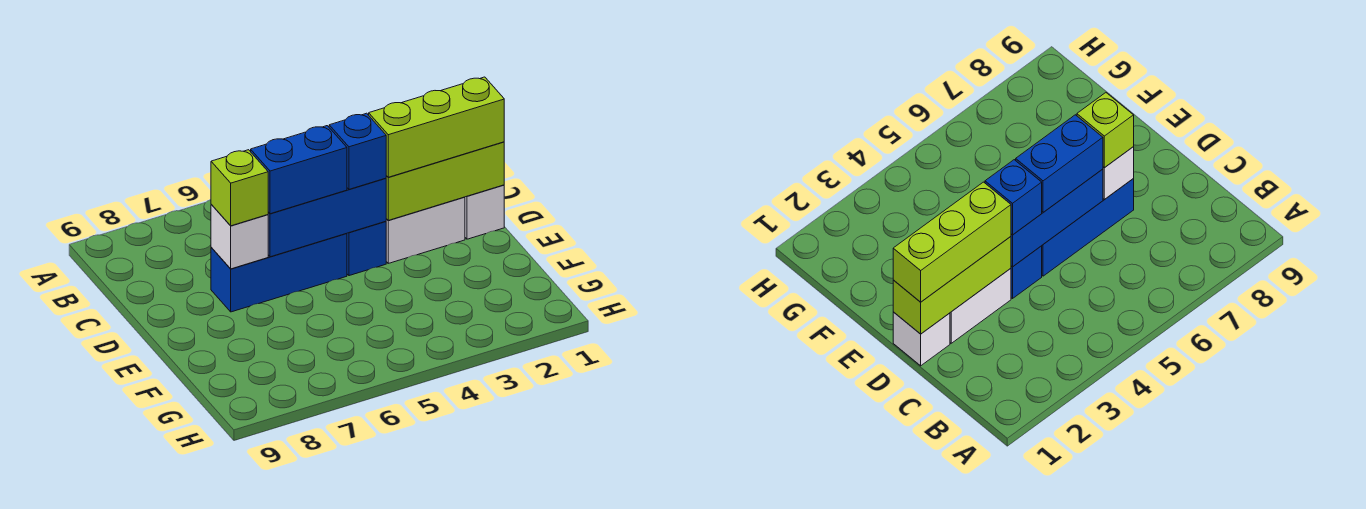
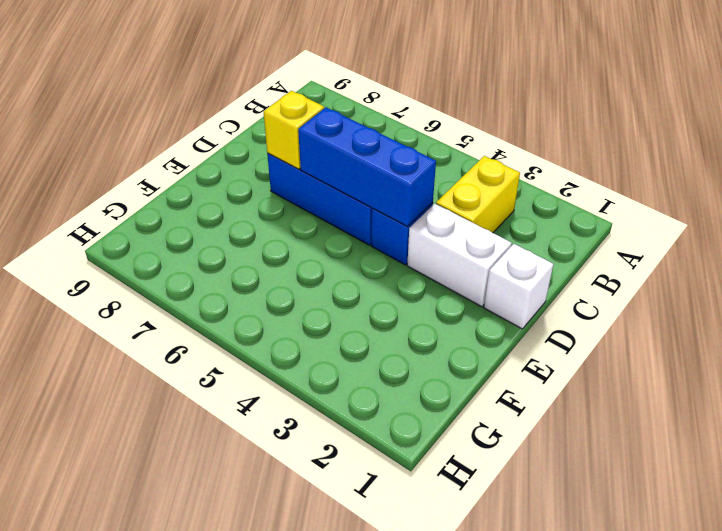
yellow 1x2 brick [436,156,520,233] -> none
yellow 1x1 brick [264,91,324,169] -> white 1x1 brick [211,205,268,269]
none -> lime 1x3 brick [386,142,504,220]
none -> lime 1x3 brick [369,77,504,177]

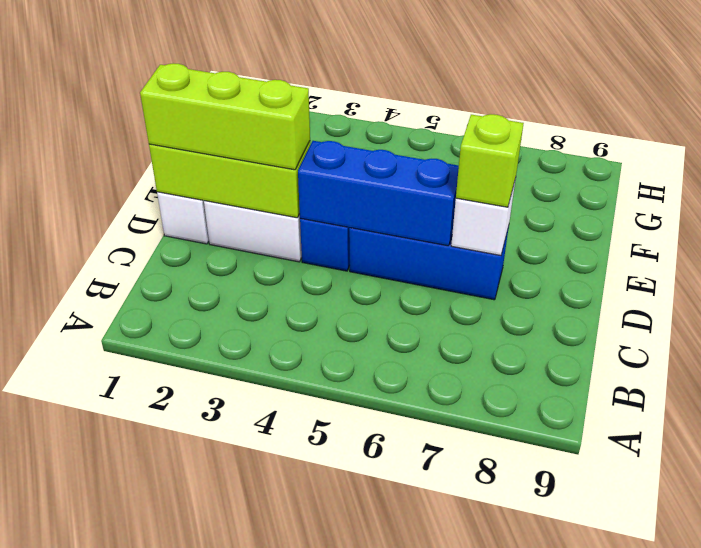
none -> blue 1x1 brick [329,113,386,189]
none -> blue 1x2 brick [251,126,347,214]

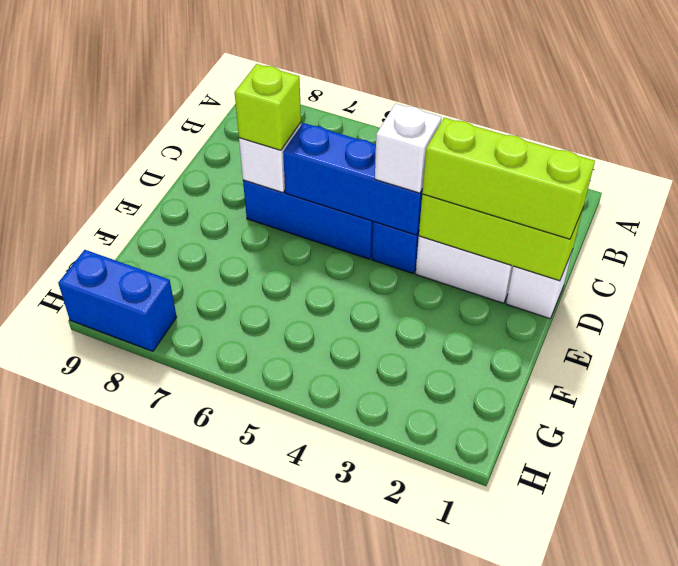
white 1x1 brick [375,104,441,193] -> blue 1x1 brick [329,113,386,189]
blue 1x2 brick [58,250,177,351] -> blue 1x2 brick moved to [251,126,347,214]

